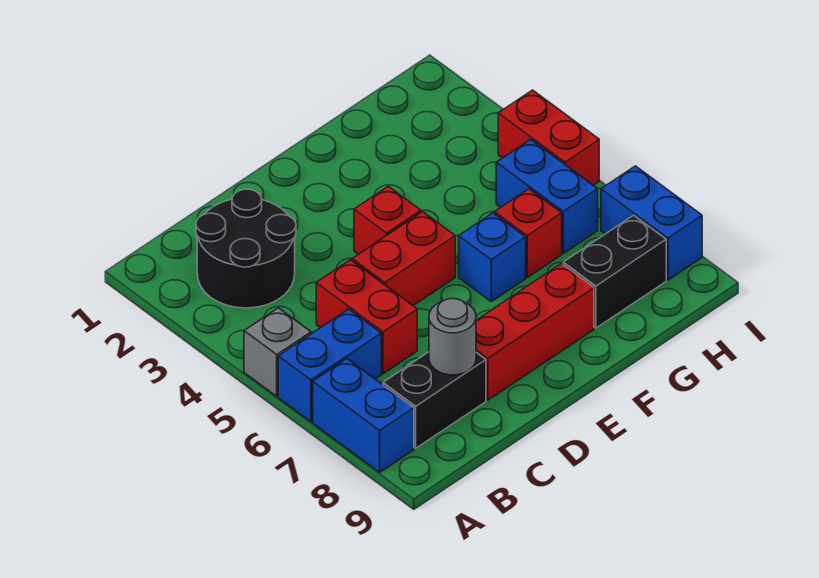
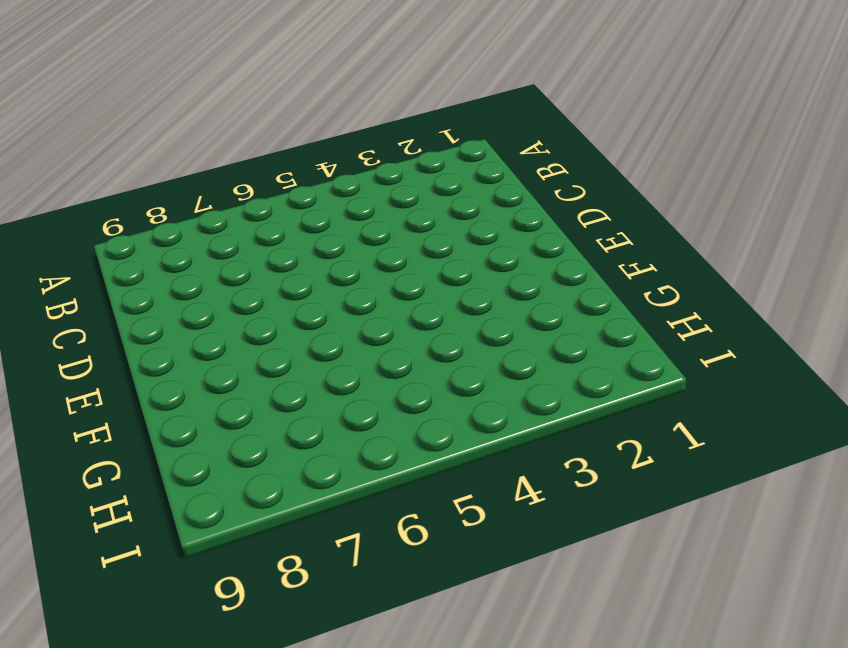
none -> grey 1x1 brick [244,308,311,396]
none -> blue 1x2 brick [278,309,381,422]
none -> blue 1x2 brick [313,359,414,472]

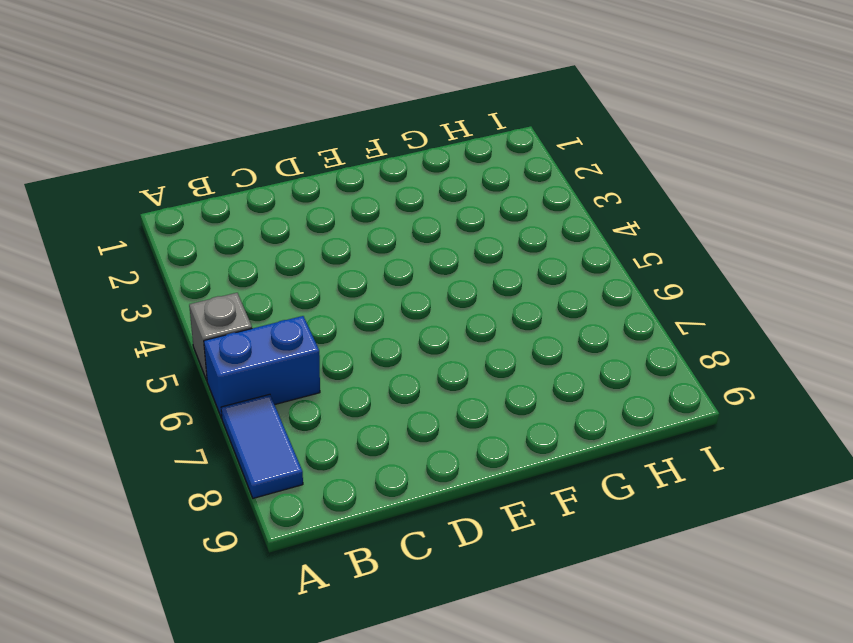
blue 1x2 tile [221,394,303,498] -> blue 1x2 brick [313,359,414,472]
none -> black 2x2 round brick [196,189,296,308]
none -> black 1x2 brick [383,352,486,448]
none -> red 1x2 brick [316,260,417,374]

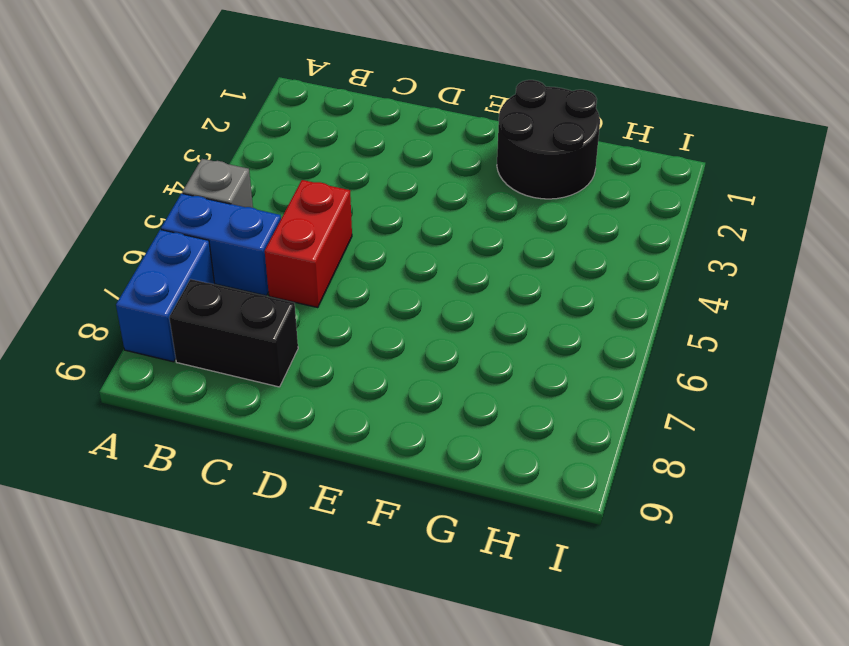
black 2x2 round brick [497,80,600,199] -> black 2x2 round brick moved to [196,189,296,308]
none -> red 1x2 brick [352,212,455,306]
none -> red 1x3 brick [476,264,594,400]
none -> red 1x1 brick [354,186,421,254]

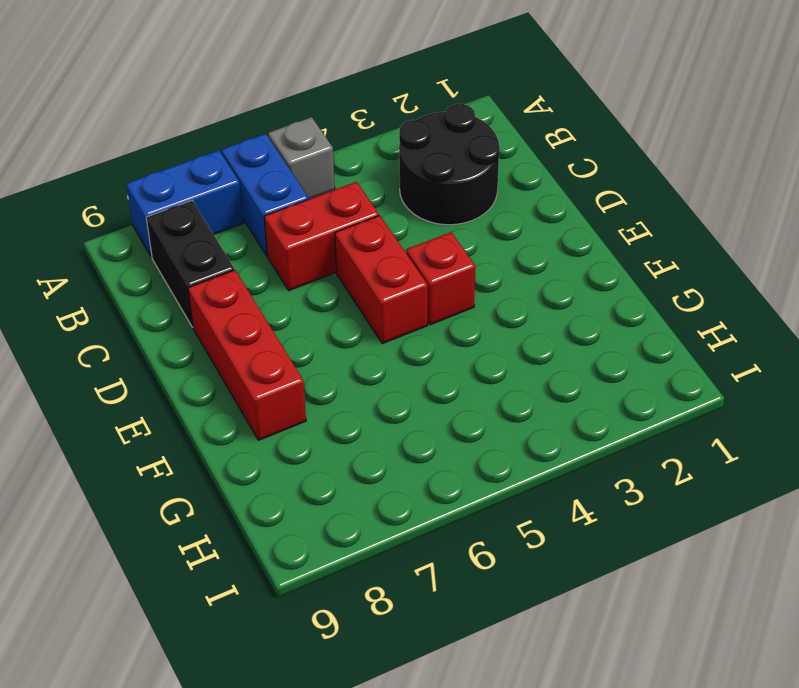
none -> blue 1x1 brick [459,213,526,301]
none -> red 1x1 brick [495,189,562,277]
none -> black 1x2 brick [563,215,666,328]

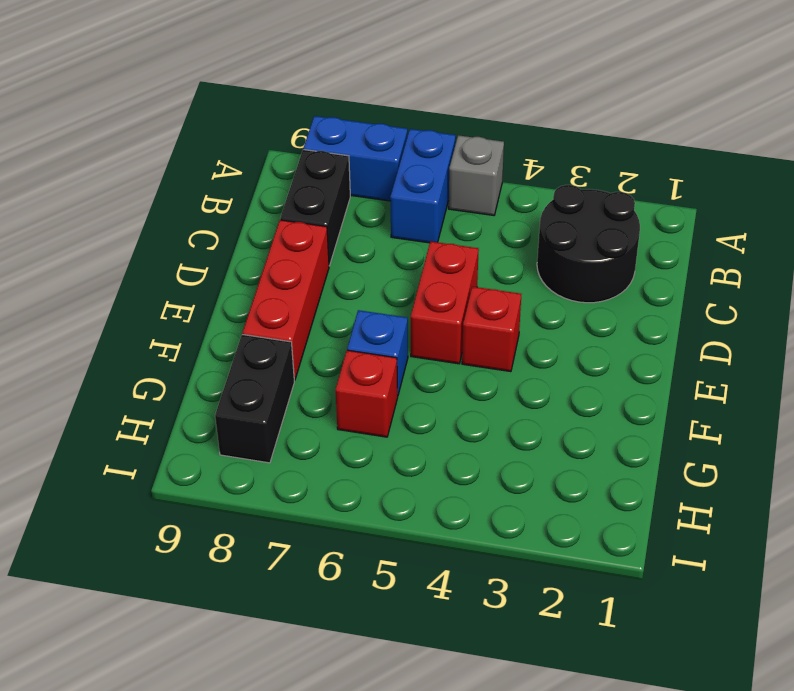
none -> red 1x2 brick [316,260,417,374]
none -> blue 1x2 brick [496,140,598,253]
none -> red 1x2 brick [498,90,599,185]

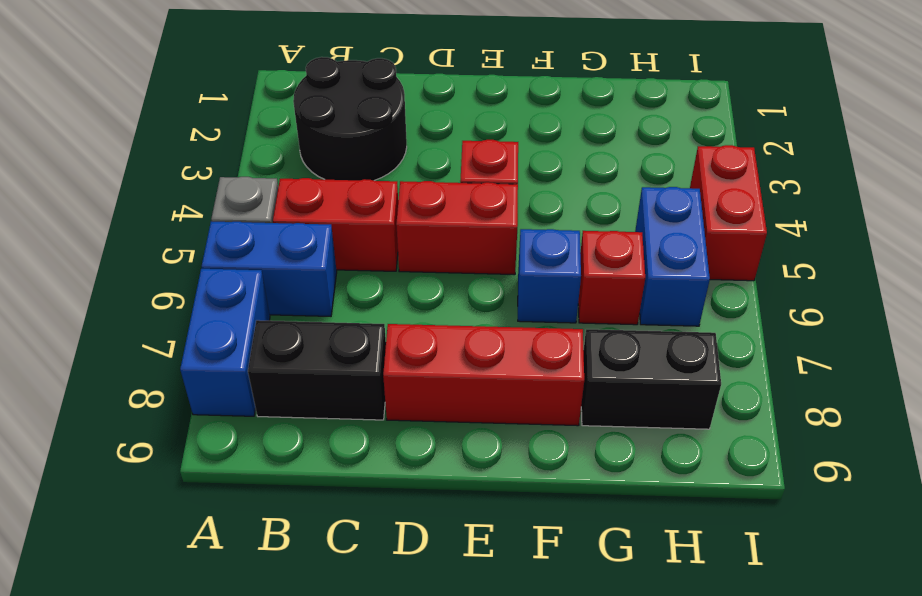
red 1x2 brick [273,178,398,271] -> red 1x2 brick turned to [316,260,417,374]
none -> blue 1x2 brick [601,166,702,280]
none -> grey 1x1 round brick [429,299,476,375]

